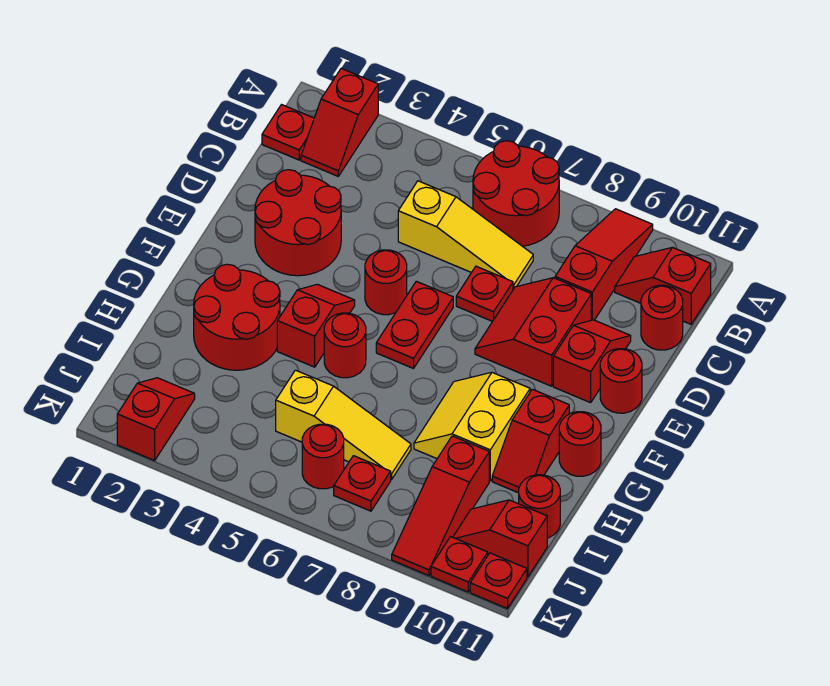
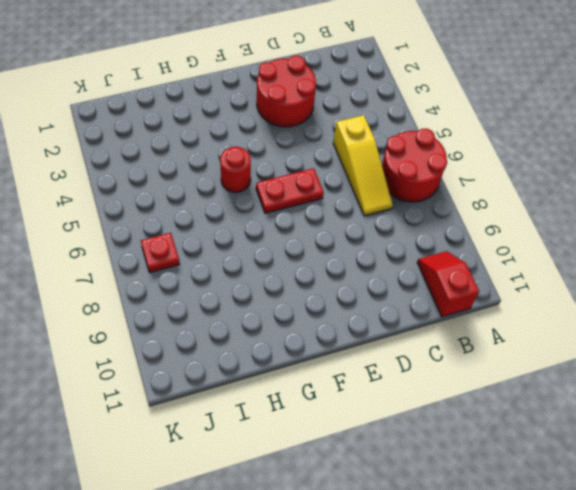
none -> red 1x2 slope [301,68,378,176]
none -> red 1x3 slope [555,209,653,320]
none -> red 1x1 plate [262,105,314,160]

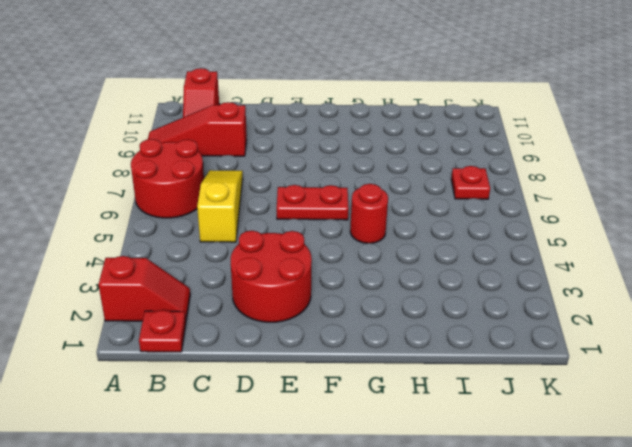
none -> red 1x1 round brick [641,285,683,350]
none -> red 1x1 plate [456,266,513,321]
none -> red 2x2 slope [475,278,591,386]

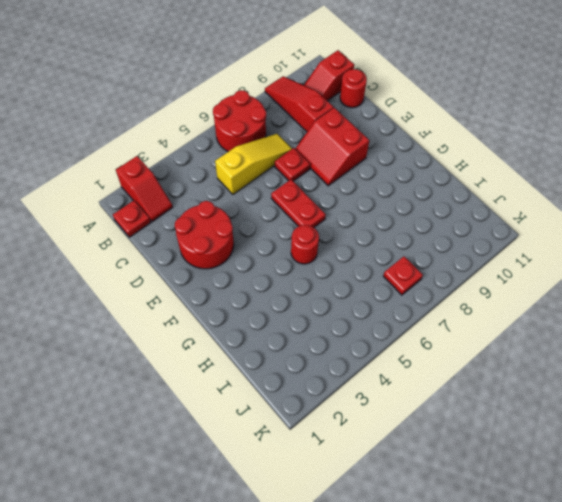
none -> red 1x2 slope [553,320,631,403]
none -> red 1x1 round brick [365,250,407,315]
none -> red 1x1 round brick [600,349,642,413]

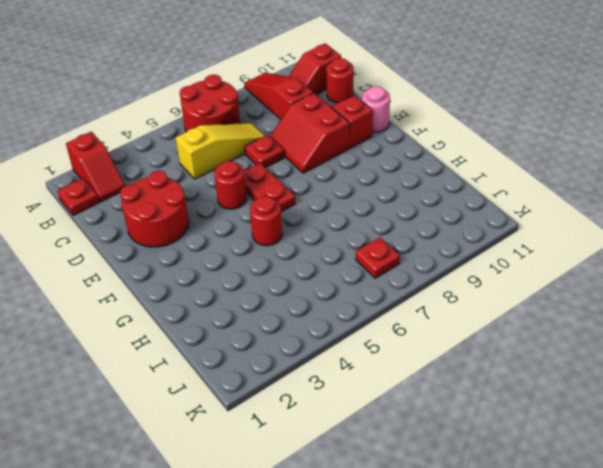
pink 1x1 round brick [362,86,390,132] -> red 1x1 round brick [600,349,642,413]
none -> red 1x2 slope [277,284,355,367]
none -> red 2x2 round brick [194,264,280,370]
none -> yellow 2x2 slope [414,372,530,481]

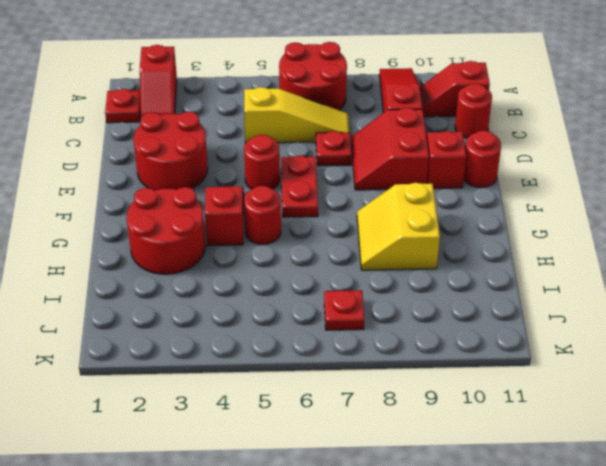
none -> red 1x2 slope [492,389,569,493]
none -> red 1x1 round brick [559,412,601,476]
none -> yellow 1x3 slope [276,370,411,480]

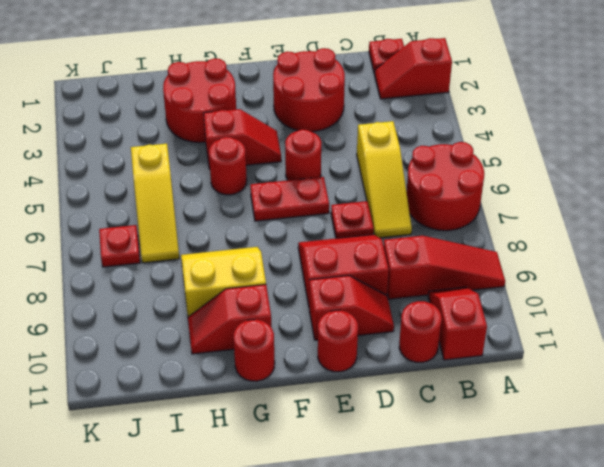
none -> red 1x3 slope [392,436,489,576]
none -> red 1x1 round brick [519,475,560,538]
none -> red 1x2 slope [117,378,195,461]

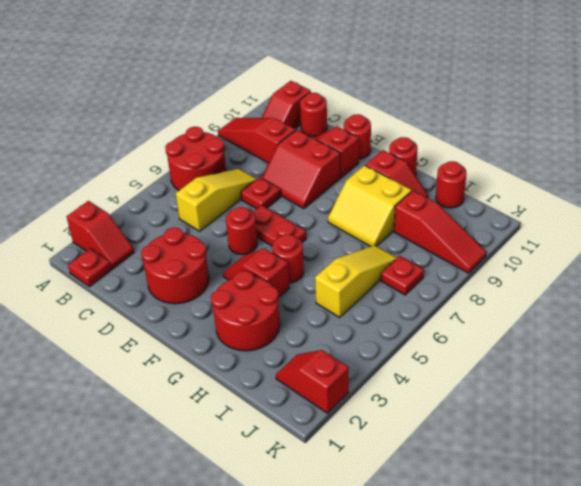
none -> red 1x1 round brick [302,424,344,489]
none -> red 1x2 slope [453,500,547,577]
none -> red 1x1 plate [431,537,488,592]

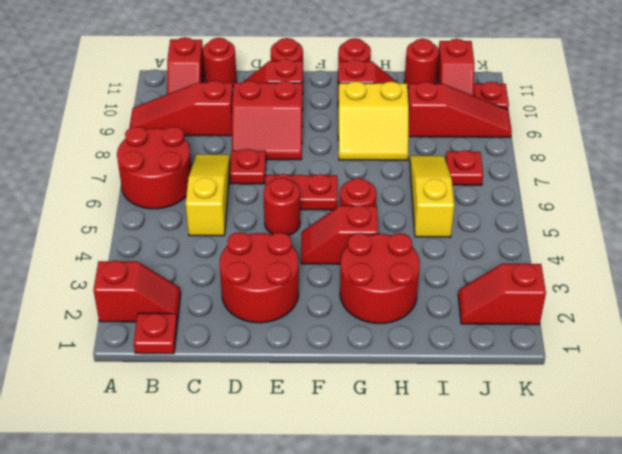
none -> red 1x1 round brick [302,424,344,489]
none -> red 1x1 plate [470,553,527,609]

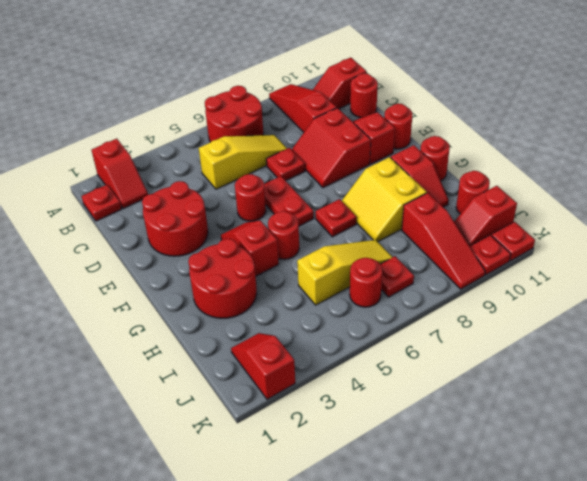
red 1x1 plate [316,199,357,237] -> none

